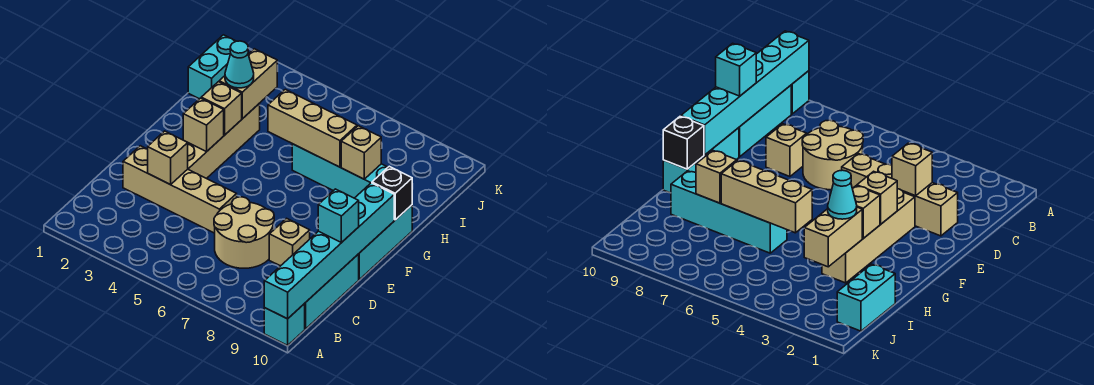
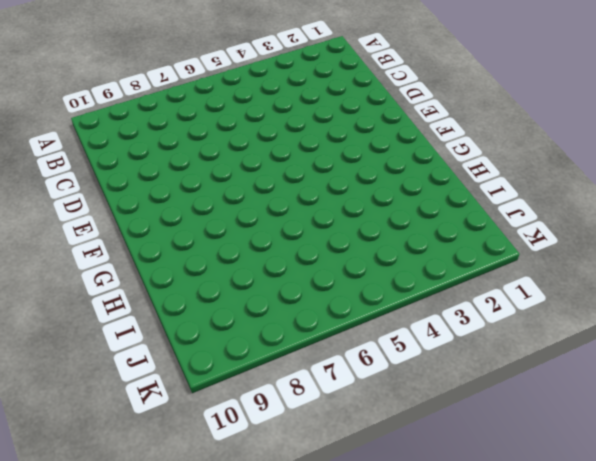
none -> cyan 1x1 brick [264,304,305,345]
none -> cyan 1x3 brick [304,254,359,329]
none -> tan 2x2 round brick [214,197,274,268]

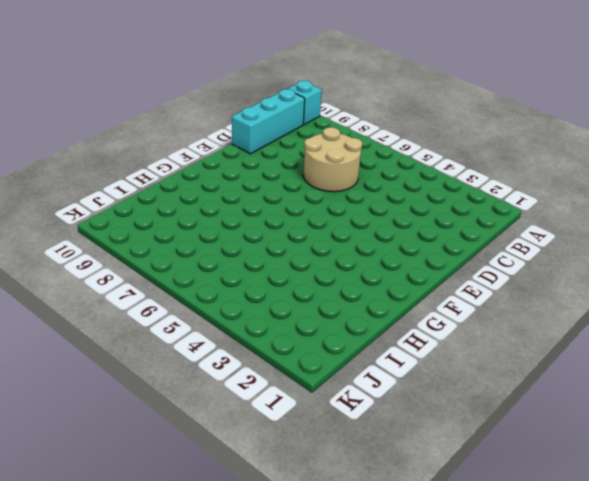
none -> tan 1x4 brick [123,146,237,233]
none -> tan 1x1 brick [269,218,310,266]
none -> tan 1x4 brick [188,104,260,179]

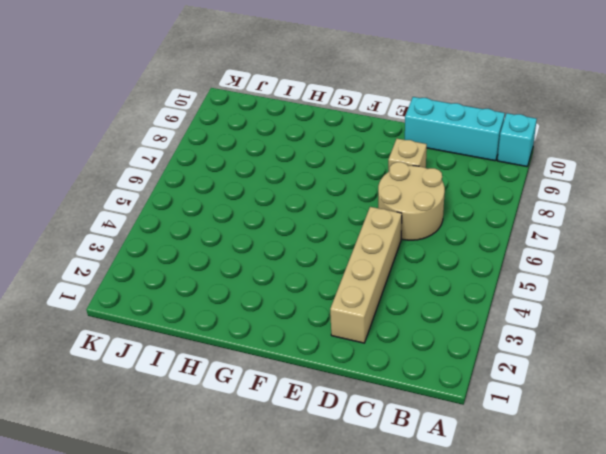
none -> tan 1x4 brick [188,104,260,179]
none -> cyan 1x3 brick [359,205,412,279]
none -> cyan 1x4 brick [292,144,388,198]

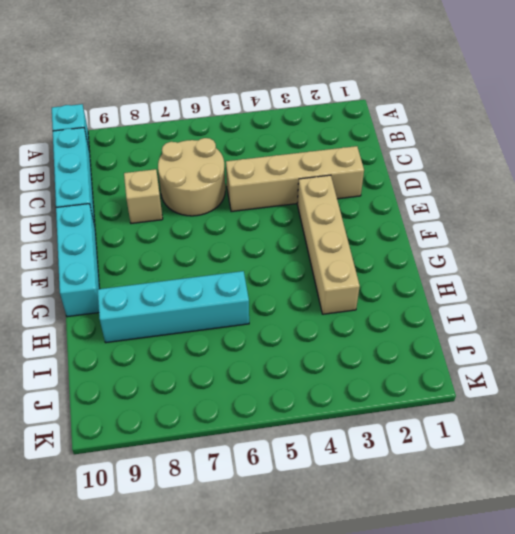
none -> cyan 1x2 brick [188,35,236,99]
none -> cyan 1x6 brick [264,183,394,319]
none -> tan 1x1 brick [148,131,188,185]

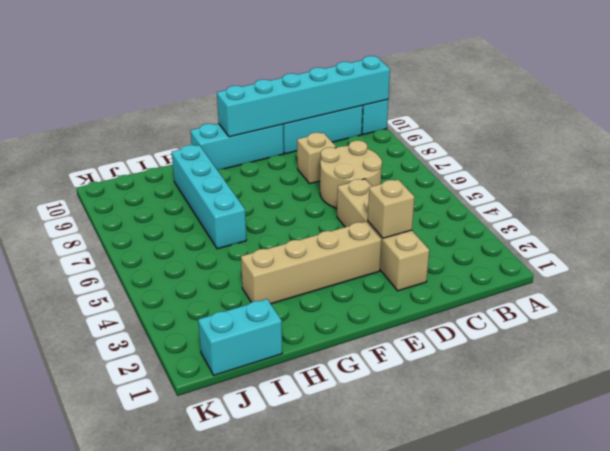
none -> tan 1x1 brick [183,98,224,152]
none -> tan 1x1 brick [201,82,242,135]
none -> black 1x1 brick [372,166,412,220]

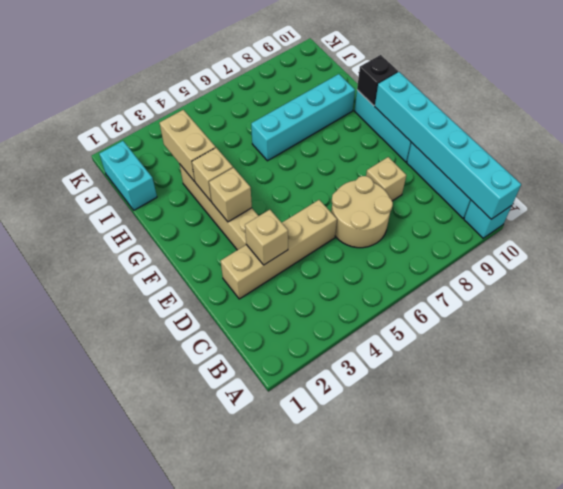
none -> tan 1x3 brick [268,89,357,167]
none -> tan 1x1 brick [341,126,381,179]
none -> cyan 1x1 brick [318,189,359,243]

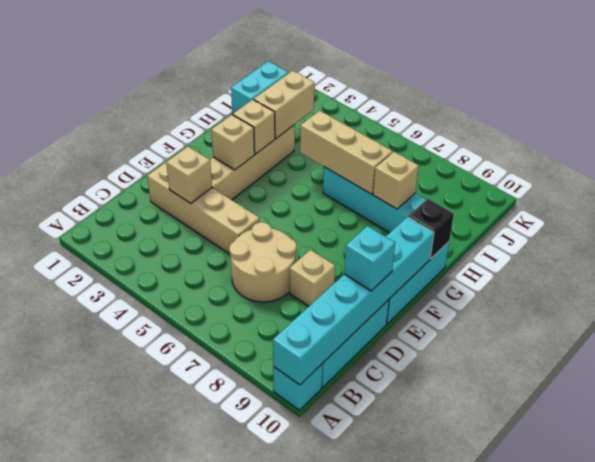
none -> cyan 1x1 cone [225,41,254,88]

